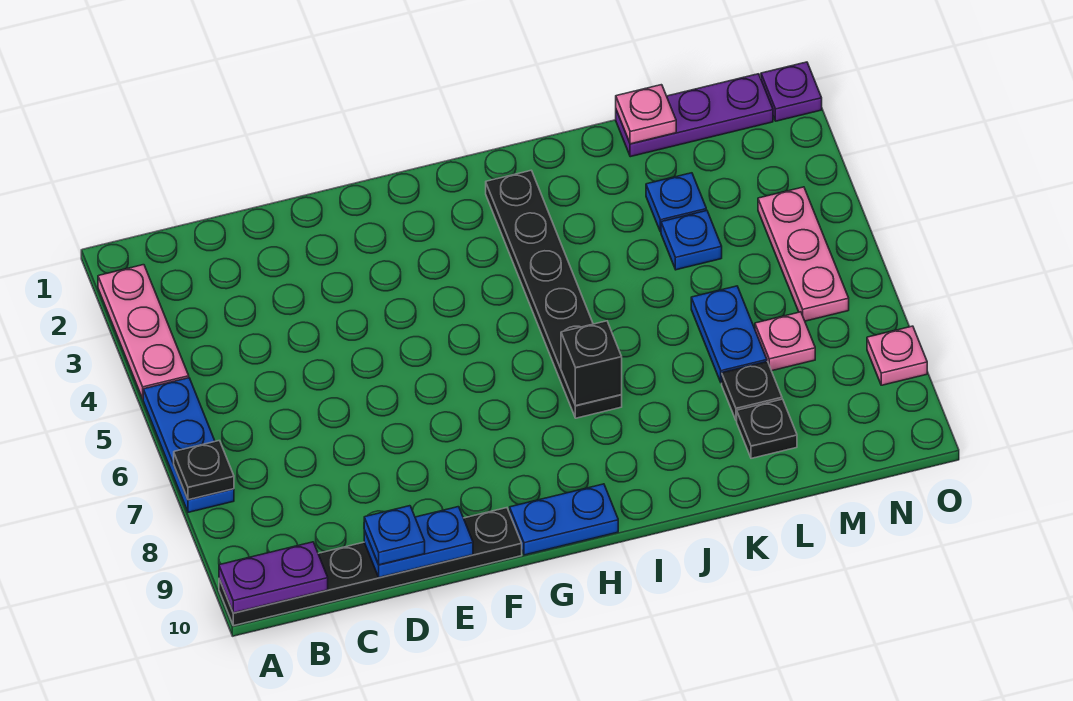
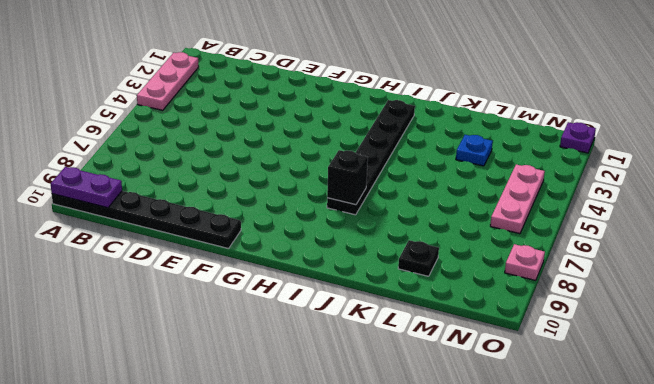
none -> blue 1x3 plate [143,378,234,512]
none -> blue 1x2 plate [510,484,618,555]
none -> purple 1x3 plate [616,74,773,157]

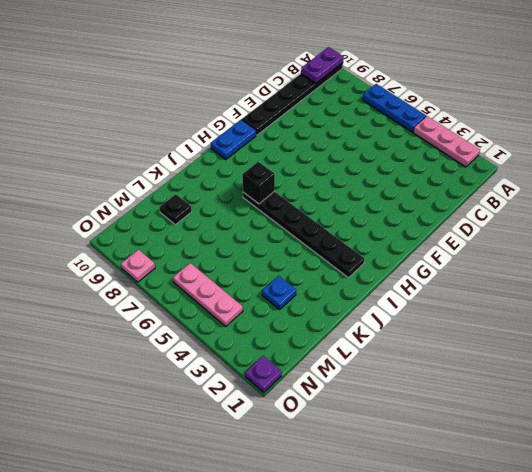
none -> purple 1x3 plate [616,74,773,157]
none -> blue 1x1 plate [661,211,722,270]
none -> blue 1x2 plate [691,286,767,383]

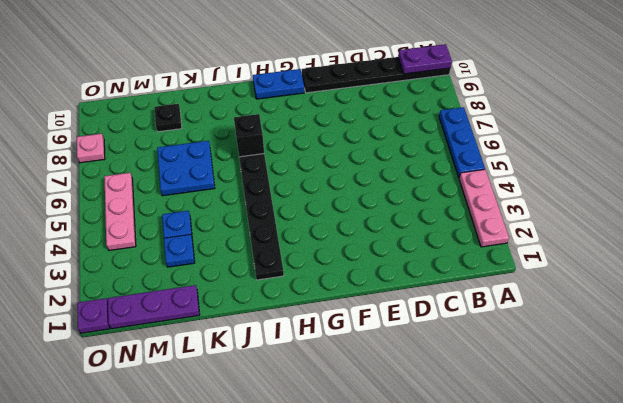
blue 2x2 plate [157,141,215,196] -> blue 1x2 plate [691,286,767,383]
none -> black 1x1 plate [722,362,782,421]
none -> pink 1x1 plate [755,312,815,371]
none -> black 1x1 plate [174,441,234,500]

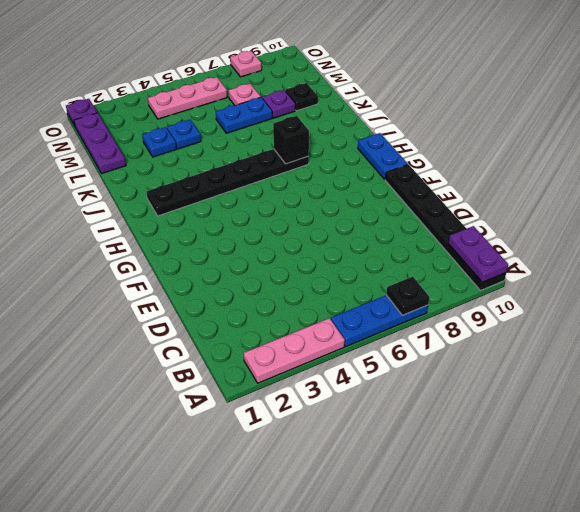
purple 1x1 plate [262,90,295,118] -> black 1x1 plate [722,362,782,421]
none -> blue 1x2 plate [364,507,473,578]
none -> pink 1x1 plate [616,85,676,144]
none -> blue 1x1 plate [364,506,425,565]

